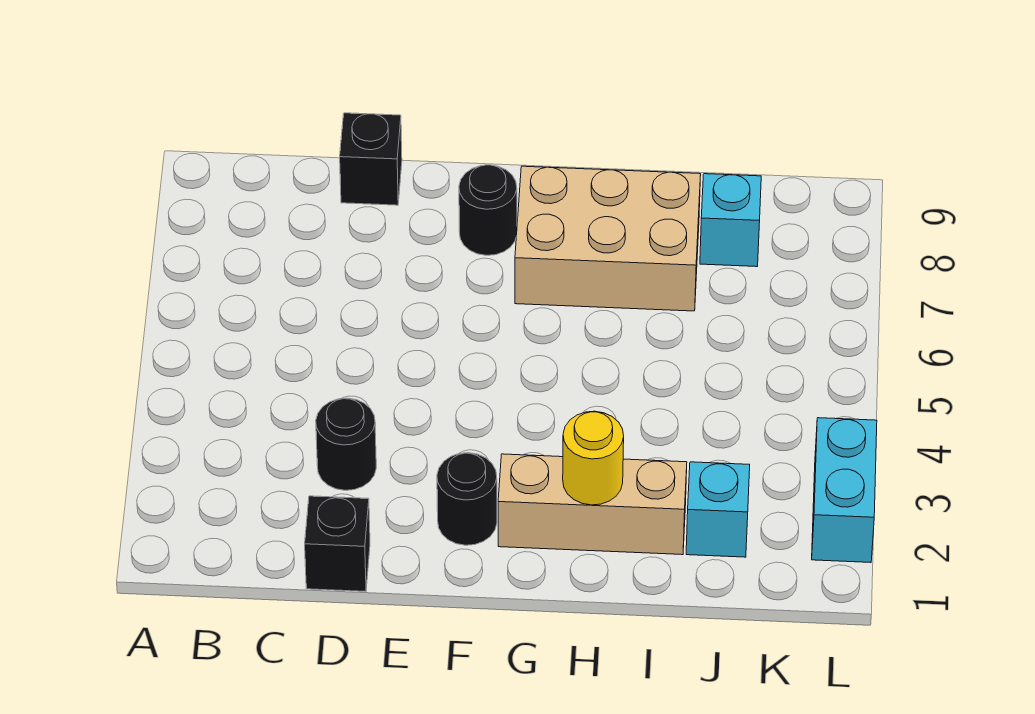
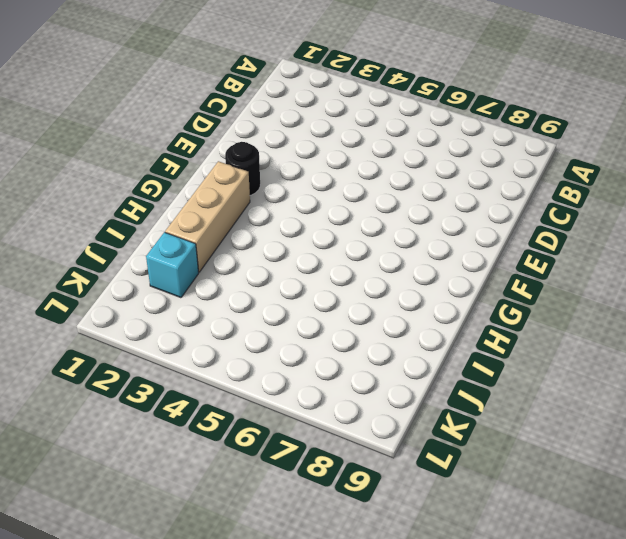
none -> black 1x1 brick [305,496,370,591]
none -> black 1x1 round brick [316,398,376,490]

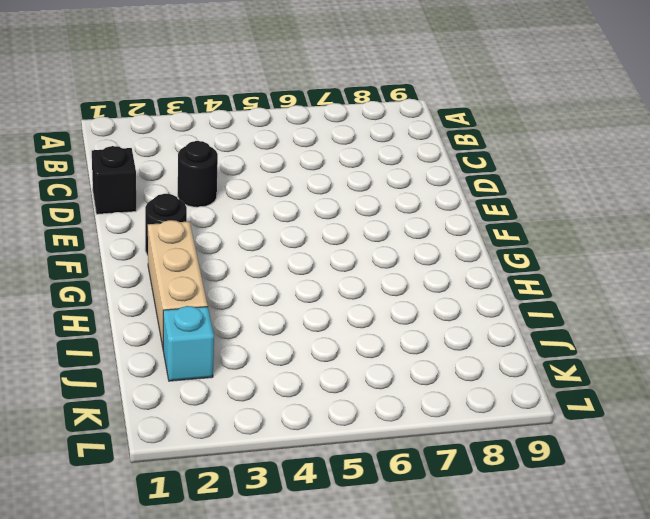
none -> black 1x1 brick [340,113,402,205]
none -> black 1x1 round brick [459,165,517,255]

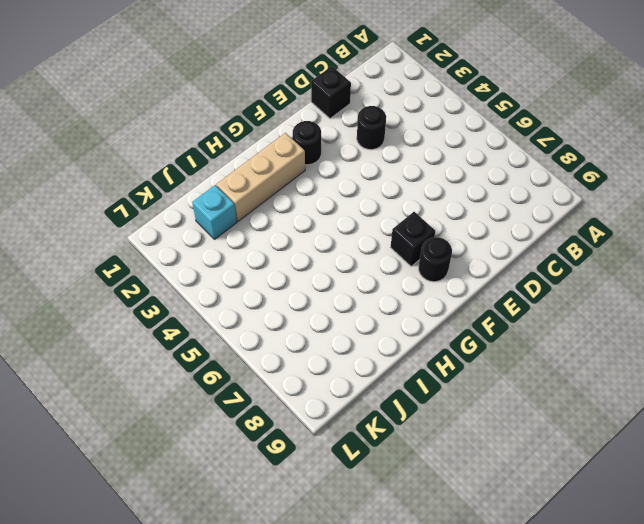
black 1x1 brick [390,212,435,266] -> black 1x1 brick moved to [340,113,402,205]
none -> tan 2x3 brick [515,166,701,311]
none -> cyan 1x1 brick [700,174,761,267]

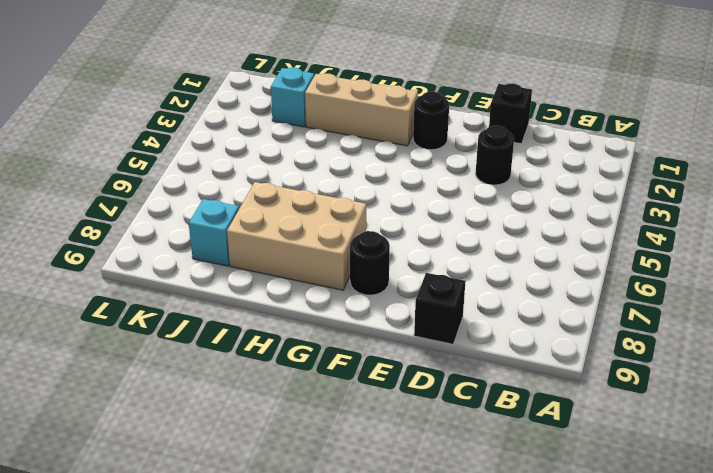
none -> cyan 1x2 brick [812,418,877,563]
none -> yellow 1x1 round brick [563,411,624,505]

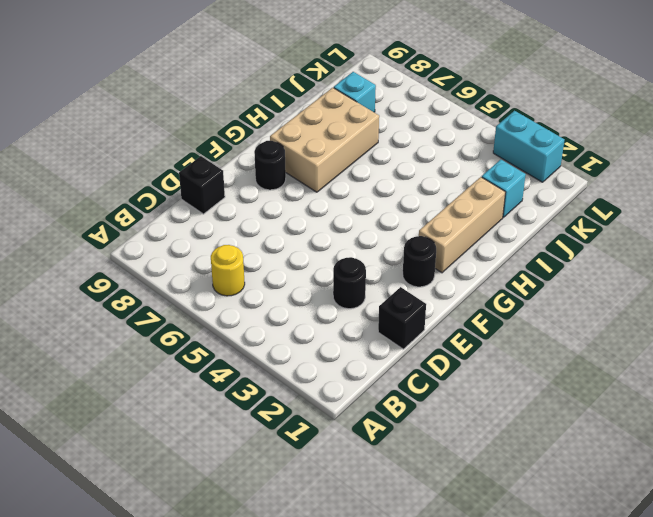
yellow 1x1 round brick [211,245,245,296] -> yellow 1x1 round brick moved to [563,411,624,505]

